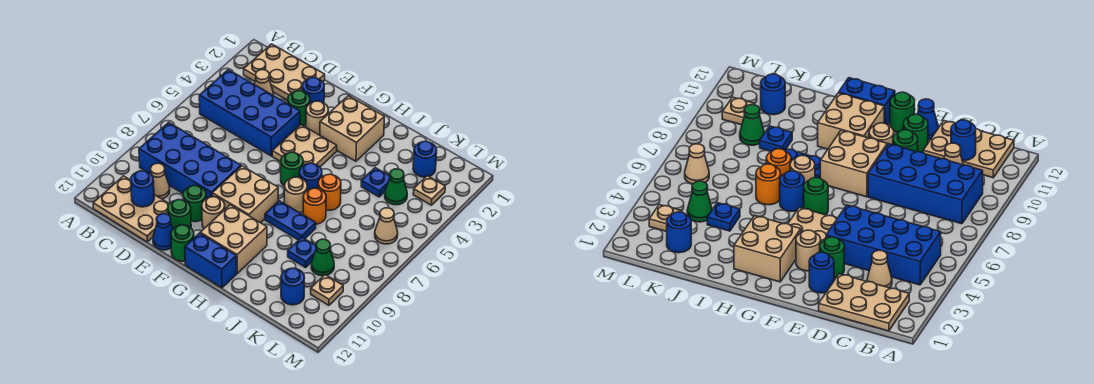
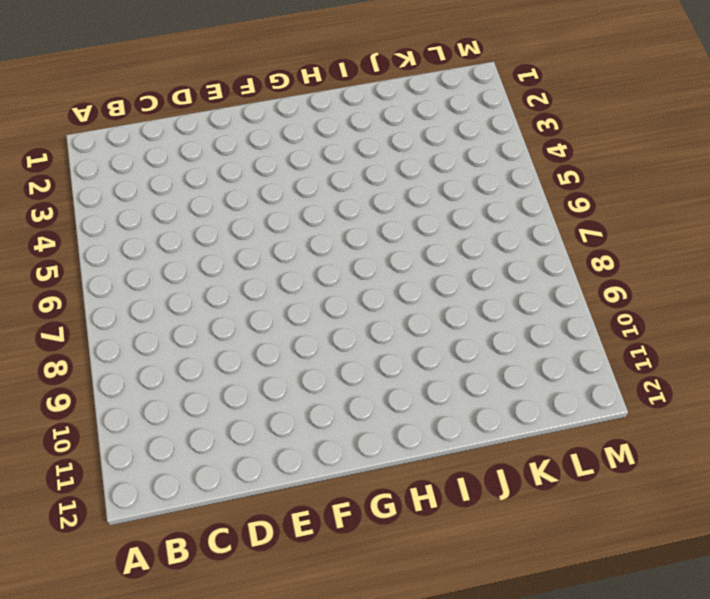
none -> tan 2x3 plate [244,44,325,100]
none -> blue 2x4 brick [199,70,300,156]
none -> blue 2x4 brick [139,122,241,199]
none -> tan 2x3 plate [93,176,169,242]

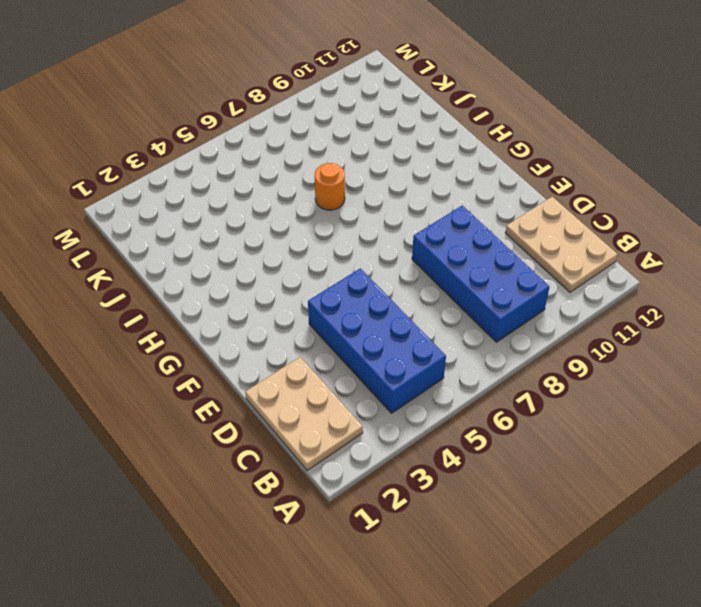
none -> tan 1x1 cone [254,70,273,95]
none -> tan 1x1 cone [151,163,170,199]
none -> blue 1x1 round brick [302,77,324,103]
none -> green 1x1 round brick [288,91,310,125]

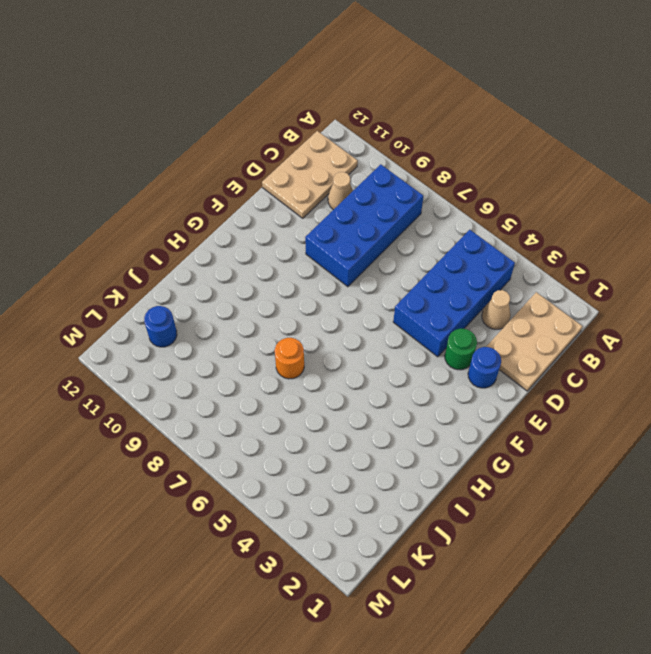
none -> green 1x1 round brick [183,186,206,222]
none -> green 1x1 round brick [168,200,191,228]
none -> blue 1x1 cone [153,214,173,250]
none -> tan 1x1 round brick [306,101,328,135]

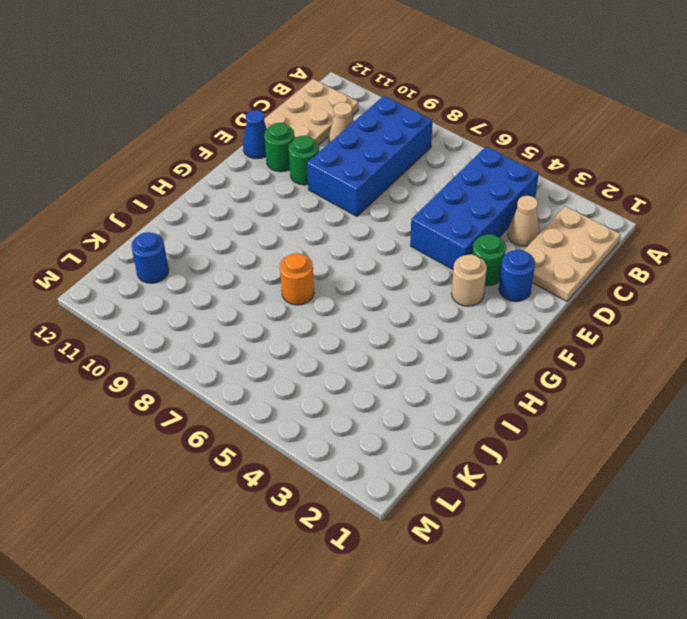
none -> tan 2x2 plate [272,125,337,167]
none -> tan 2x2 brick [212,166,278,223]
none -> tan 1x1 round brick [202,197,225,228]
none -> green 1x1 round brick [171,225,194,261]

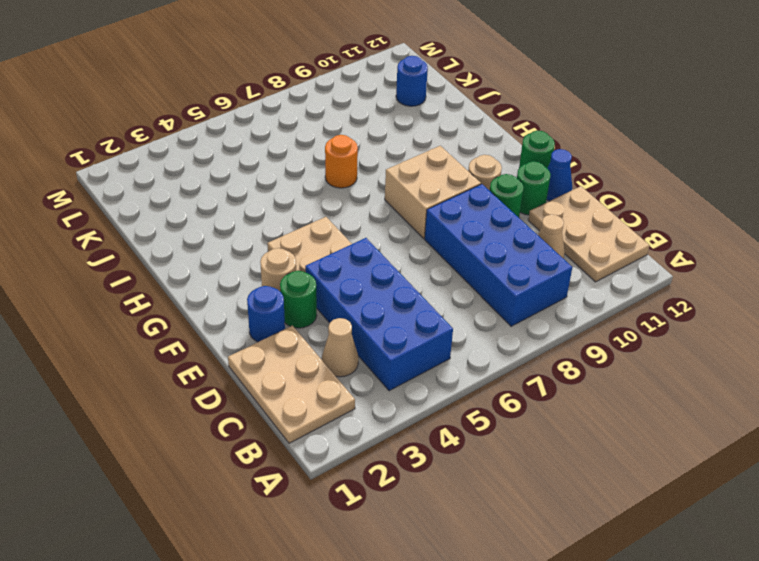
none -> tan 2x2 brick [320,96,384,161]
none -> green 1x1 round brick [281,152,303,186]
none -> tan 2x2 brick [200,205,267,273]
none -> blue 1x2 brick [185,233,237,288]

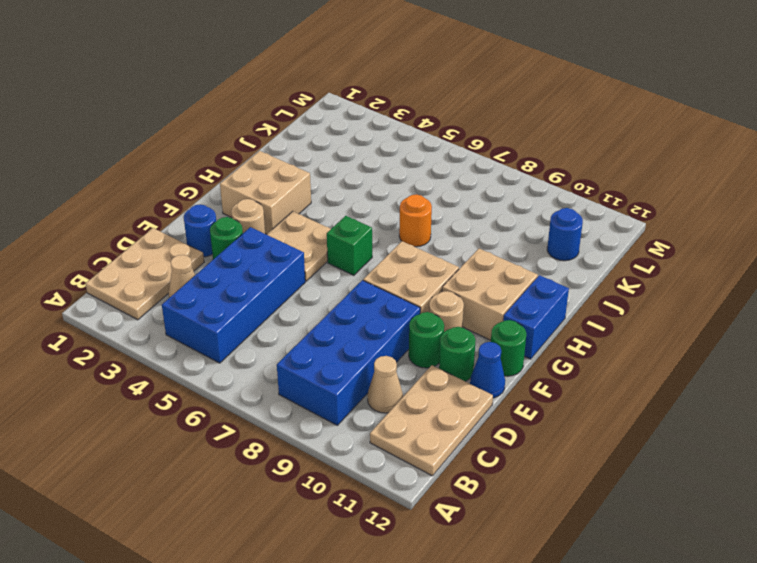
green 1x1 brick [327,216,372,275] -> green 1x1 round brick [281,152,303,186]
none -> blue 1x1 round brick [299,163,322,190]
none -> tan 1x1 round brick [284,177,307,213]
none -> blue 1x2 plate [265,201,316,240]
none -> orange 1x1 round brick [318,174,341,210]

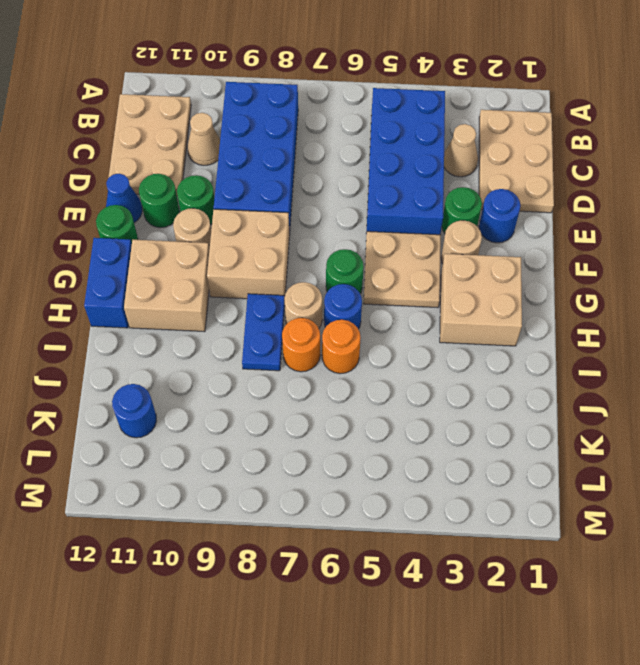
none -> blue 1x1 plate [361,168,390,197]
none -> blue 1x1 plate [288,237,316,268]
none -> blue 1x1 round brick [413,141,437,177]
none -> green 1x1 cone [385,169,407,205]

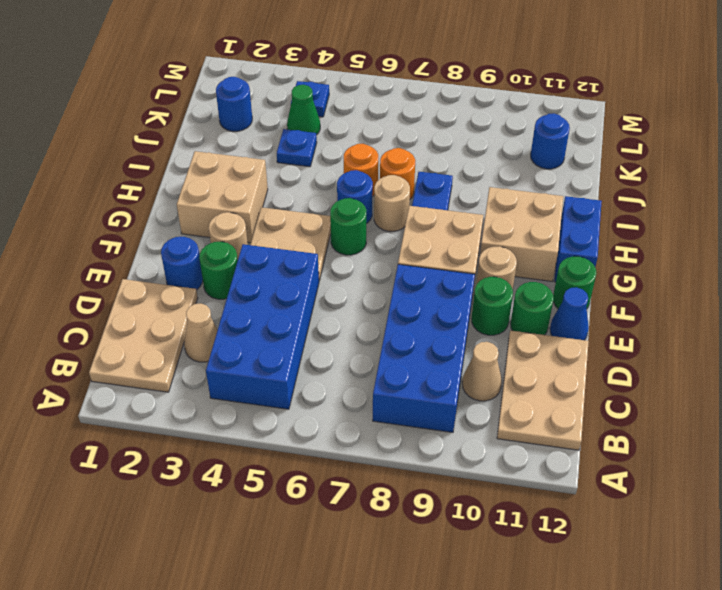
blue 1x1 plate [291,81,329,117] -> blue 1x1 plate moved to [288,237,316,268]
none -> green 1x1 cone [311,239,334,276]
none -> tan 1x1 plate [413,176,445,205]
none -> tan 1x1 cone [375,208,398,244]
none -> tan 1x1 plate [311,275,343,305]

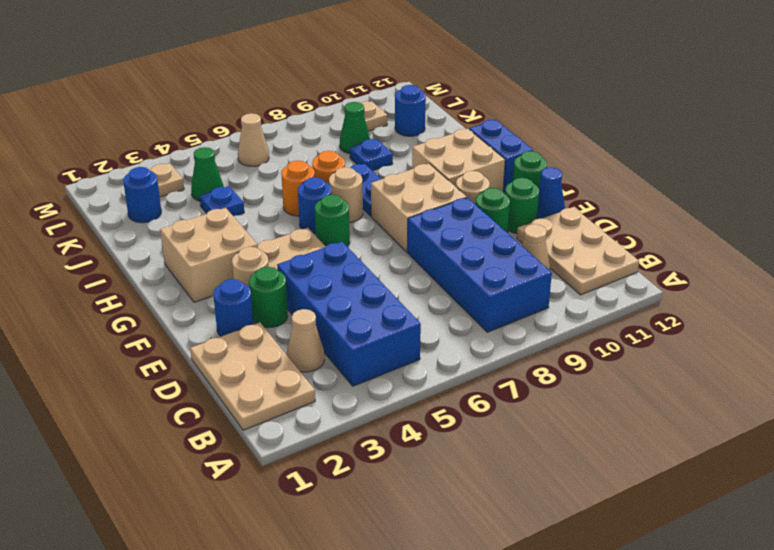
none -> blue 1x1 round brick [131,171,154,207]

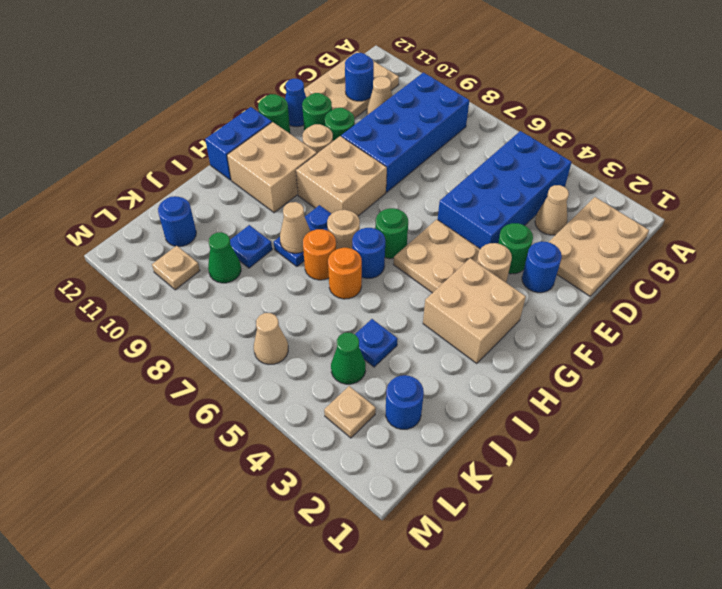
tan 1x1 cone [280,202,310,253] -> none

